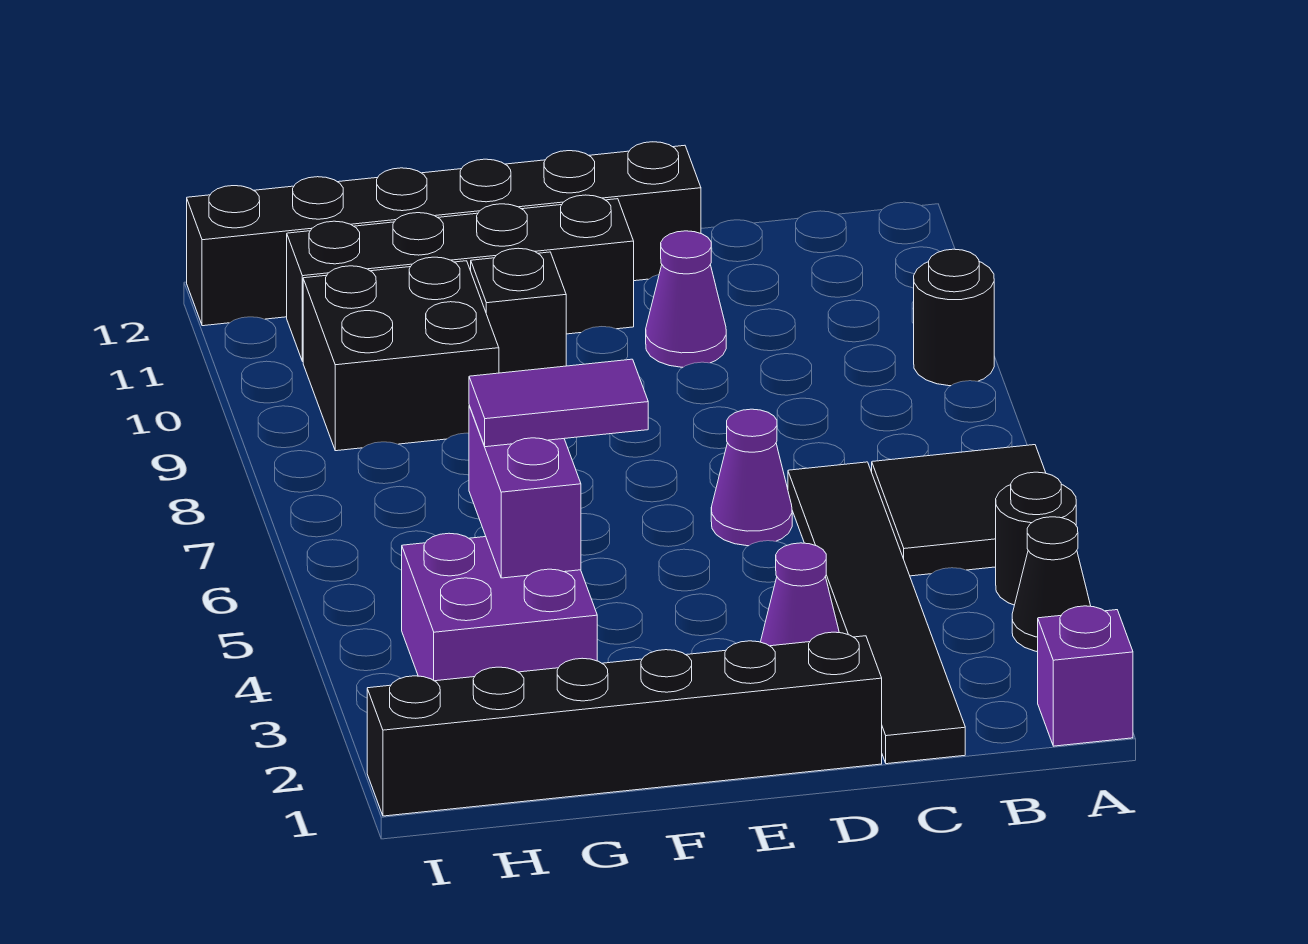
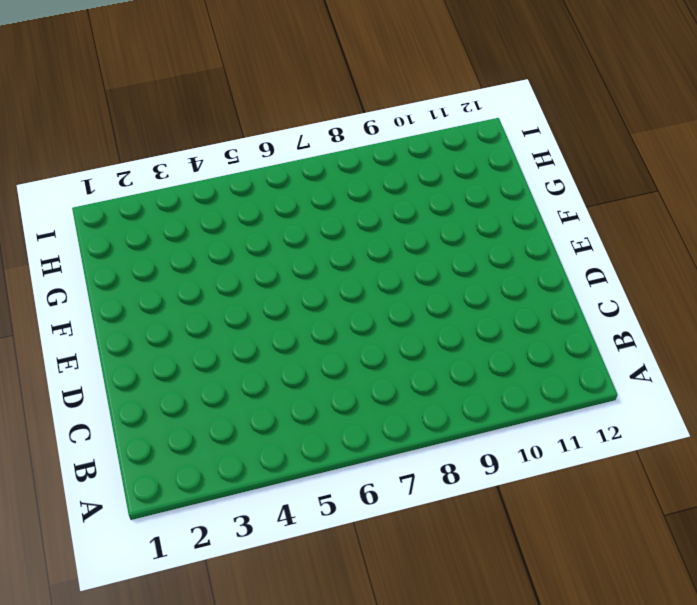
none -> purple 1x1 brick [1038,606,1133,746]
none -> black 1x1 cone [1012,517,1091,652]
none -> black 1x1 round brick [996,472,1076,605]

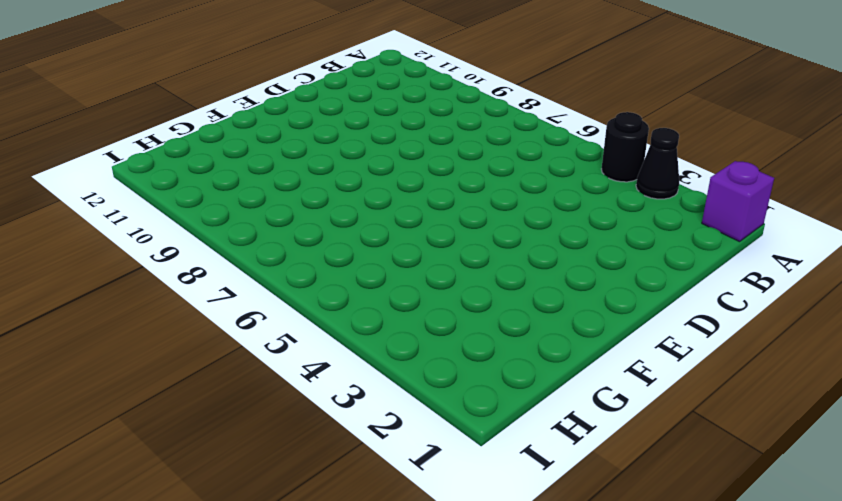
none -> black 2x2 tile [872,445,1046,576]
none -> black 1x1 round brick [914,249,994,386]
none -> black 1x6 tile [788,462,965,764]

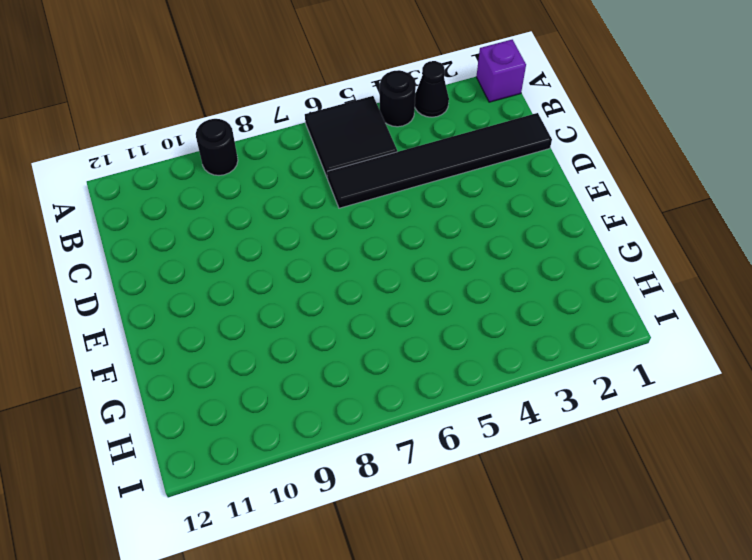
none -> black 1x6 brick [367,632,882,816]
none -> purple 1x1 cone [761,543,839,646]
none -> purple 1x1 cone [711,409,792,546]

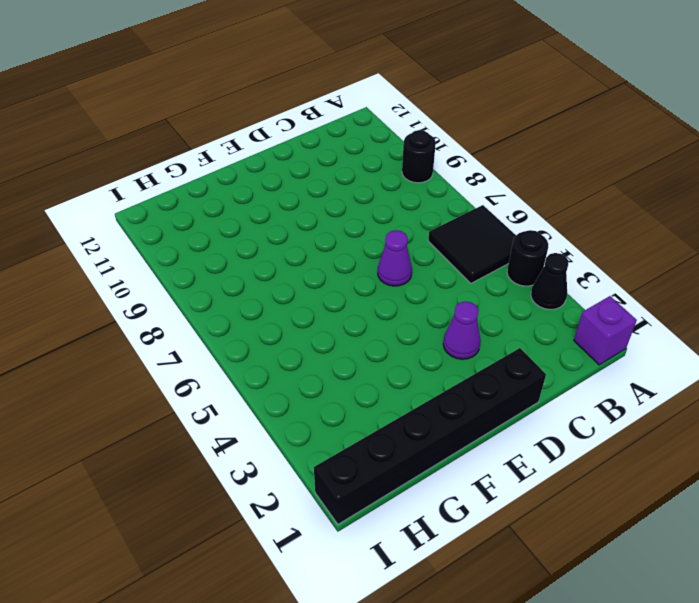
none -> black 1x6 tile [788,462,965,764]
none -> purple 1x1 cone [646,231,726,367]
none -> black 1x6 brick [187,142,701,326]

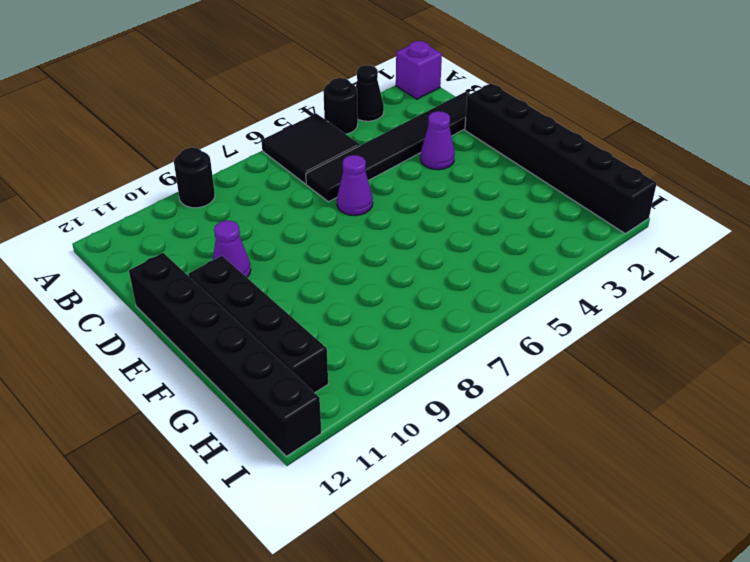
none -> black 1x1 brick [471,248,566,373]
none -> purple 2x2 brick [402,533,597,681]
none -> black 2x2 brick [303,257,499,451]

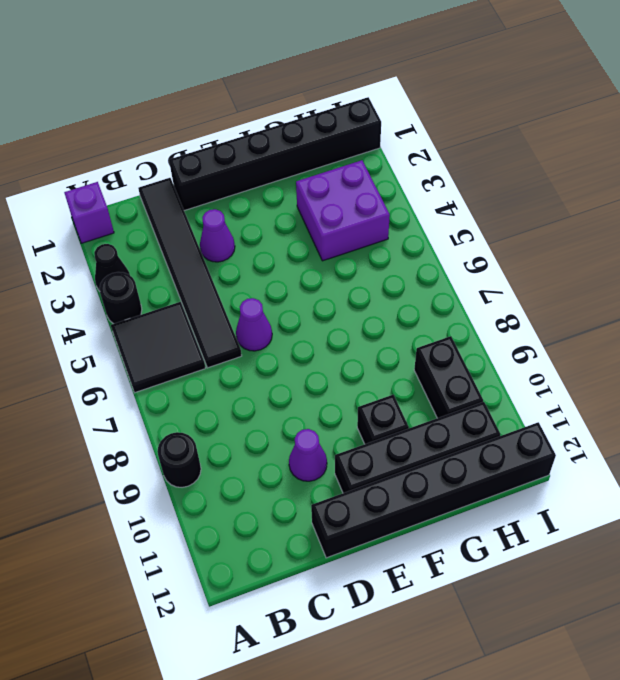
black 1x2 brick [414,336,483,418] -> black 2x2 brick [303,257,499,451]
none -> purple 1x2 brick [469,406,581,578]
none -> purple 1x2 tile [469,359,648,447]

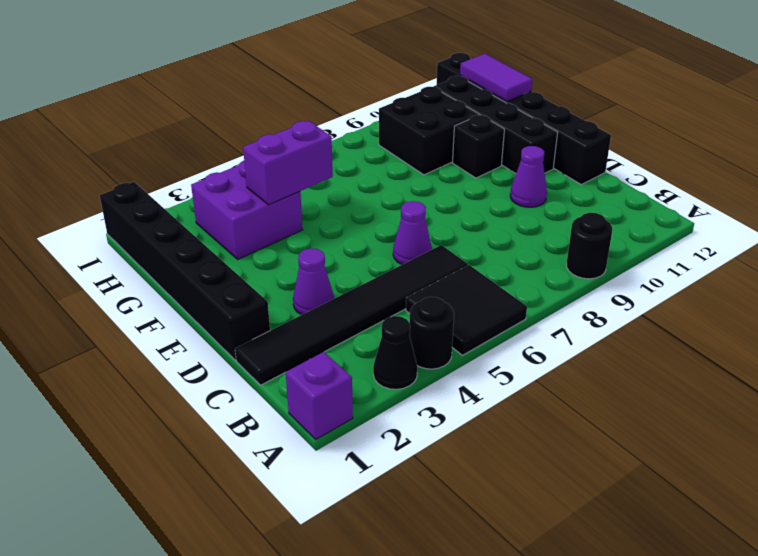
purple 1x2 tile [460,54,532,101] -> purple 1x2 tile moved to [469,359,648,447]

